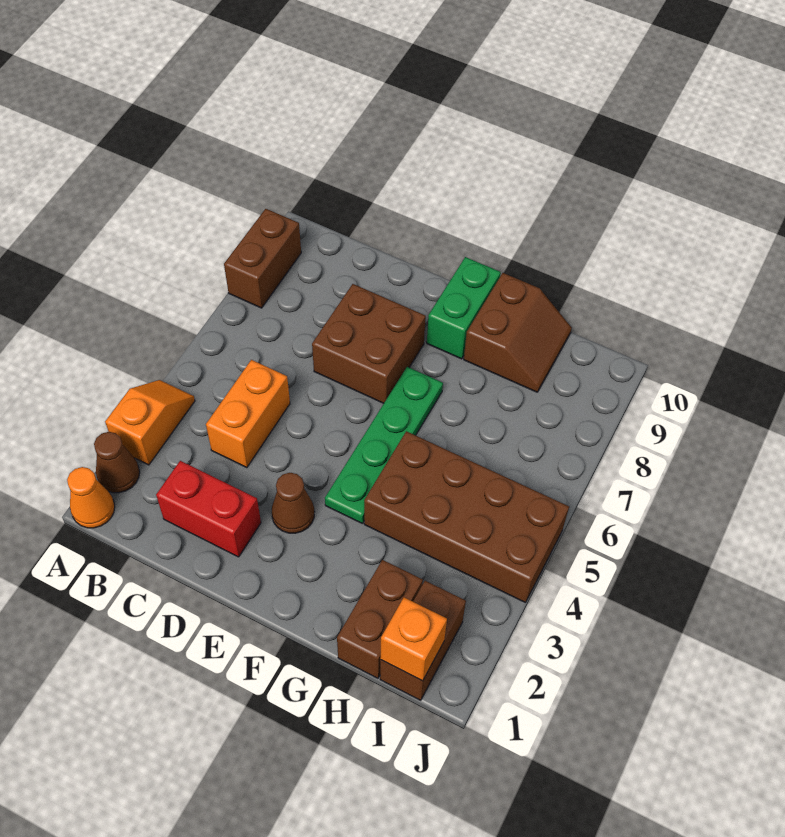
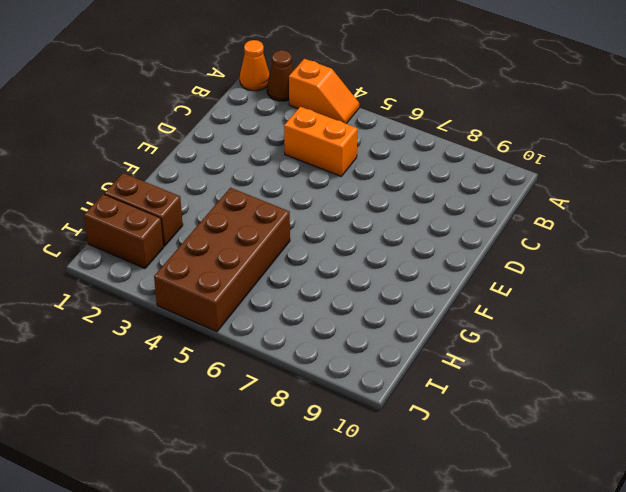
none -> brown 1x2 brick [224,209,301,308]
none -> red 1x2 brick [156,461,261,557]
none -> brown 2x2 brick [312,284,426,403]

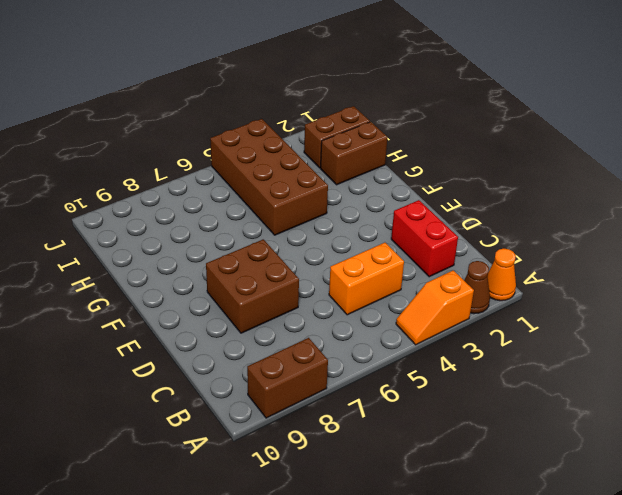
none -> brown 1x1 cone [272,473,315,533]
none -> green 1x4 plate [325,367,443,524]
none -> green 1x2 brick [427,257,501,359]

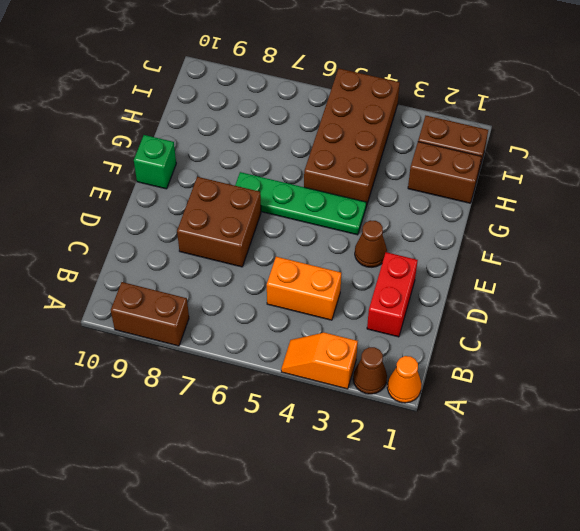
green 1x1 brick [134,135,176,189] -> green 1x2 brick [427,257,501,359]
none -> brown 2x2 slope [464,273,572,392]
none -> orange 1x1 brick [380,597,447,681]

